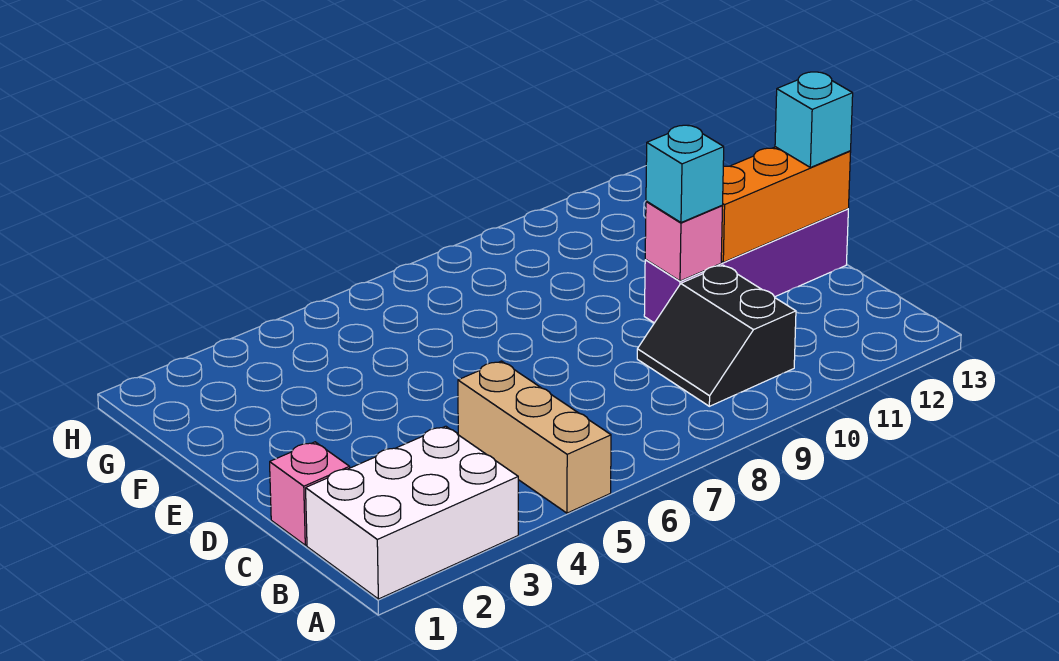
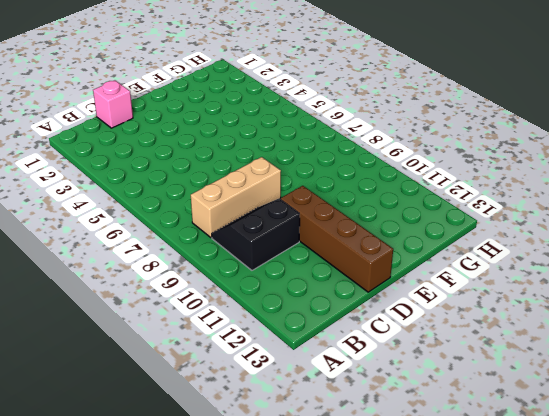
tan 1x3 brick [191,157,281,238] -> tan 1x3 brick moved to [458,361,611,513]
brown 1x4 brick [280,186,393,292] -> purple 1x4 brick [644,209,848,323]
none -> white 2x3 brick [306,426,518,599]
none -> pink 1x1 brick [645,201,723,281]

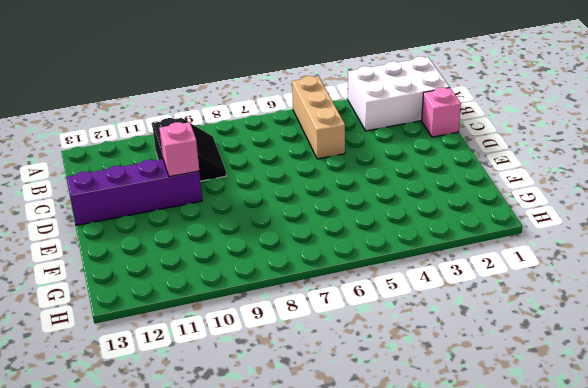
none -> orange 1x3 brick [721,147,851,262]
none -> cyan 1x1 brick [646,125,724,223]

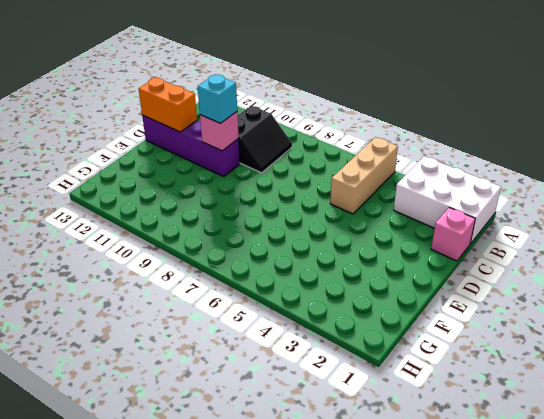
orange 1x2 brick [139,78,197,132] -> orange 1x3 brick [721,147,851,262]
none -> cyan 1x1 brick [775,72,853,167]

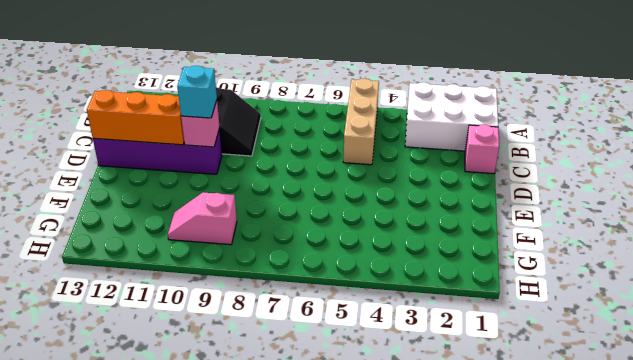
pink 1x2 slope [168,192,237,245] -> none
none -> cyan 1x1 brick [775,72,853,167]

